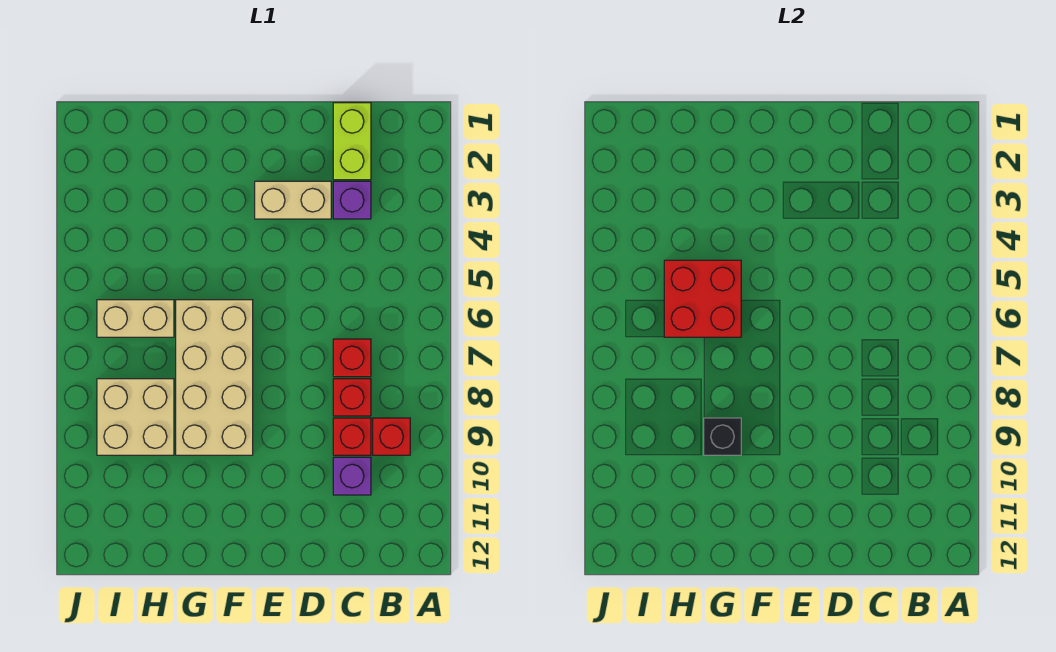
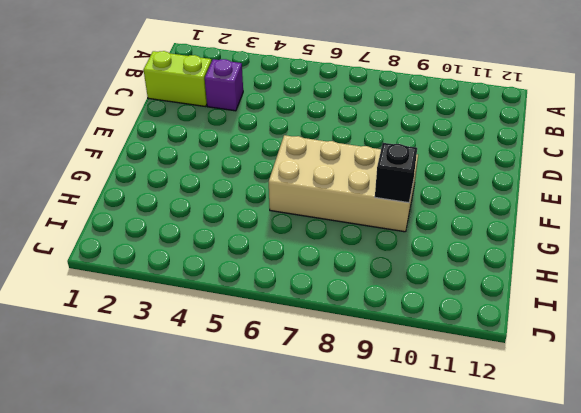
none -> red 1x1 brick [373,418,410,455]
none -> red 1x1 brick [333,339,371,377]
none -> red 1x1 brick [333,379,371,416]

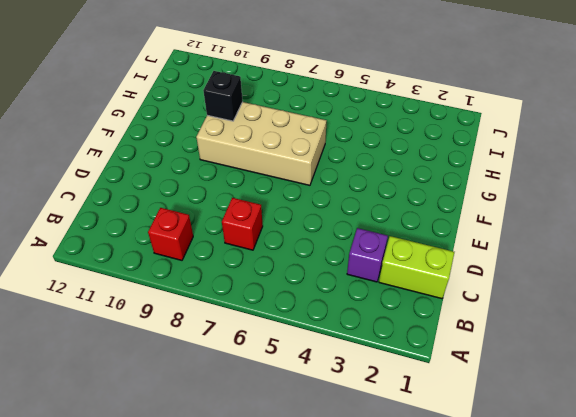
none -> red 1x1 brick [333,379,371,416]
none -> red 1x1 brick [333,418,371,455]
none -> purple 1x1 brick [333,457,371,495]

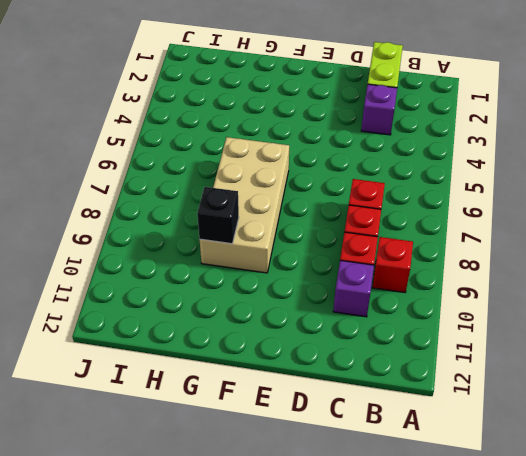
none -> tan 1x2 brick [255,181,331,219]
none -> tan 1x2 brick [97,300,174,337]
none -> tan 2x2 brick [97,379,174,455]

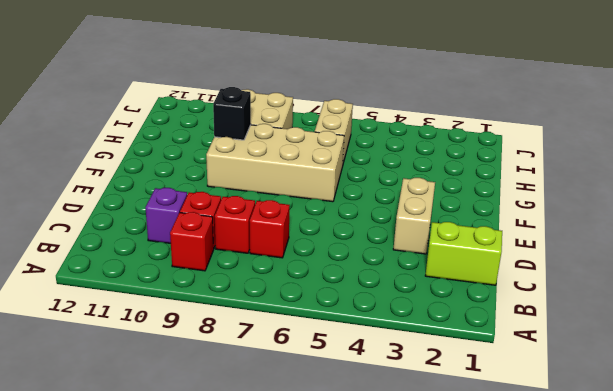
none -> purple 1x1 brick [333,181,371,219]
none -> red 2x2 brick [664,260,741,337]

